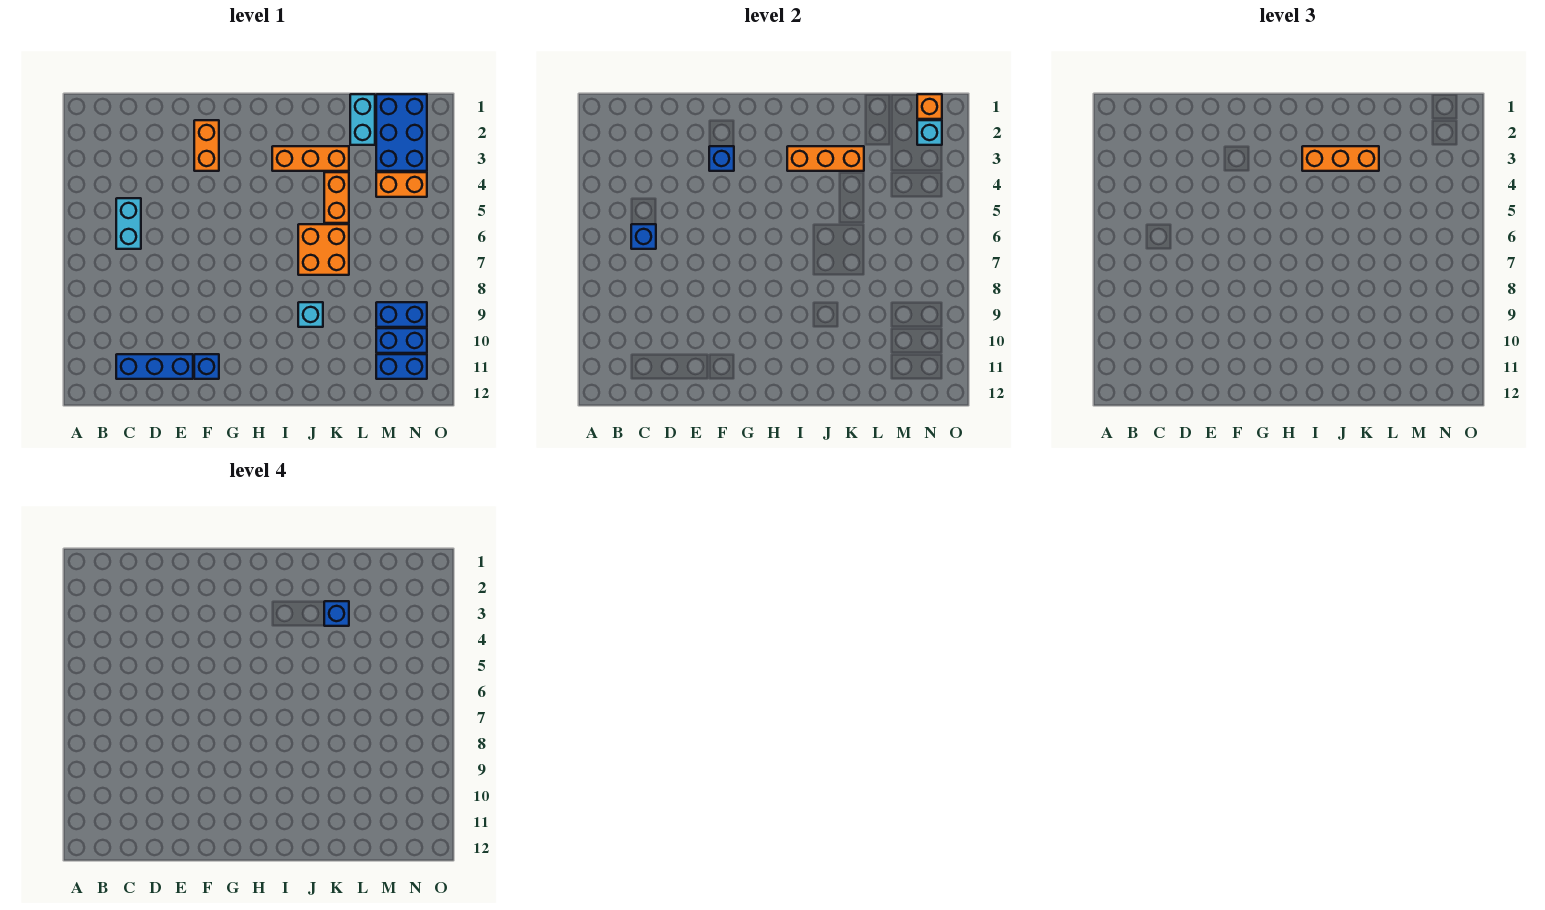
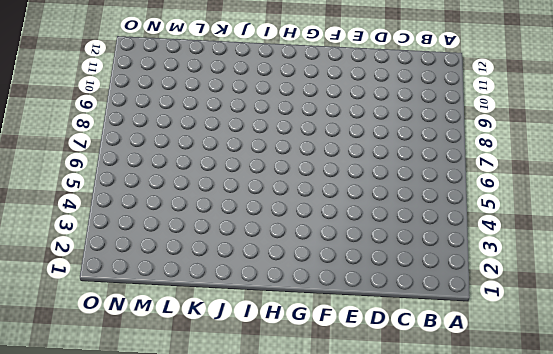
none -> cyan 1x2 brick [116,198,141,249]
none -> blue 1x3 brick [116,354,193,379]
none -> orange 1x2 brick [194,120,219,171]

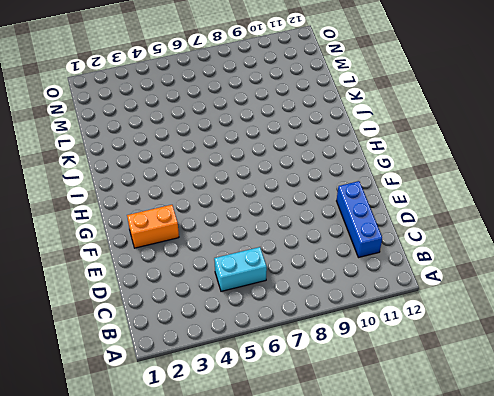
none -> blue 1x1 brick [194,354,219,379]
none -> orange 1x3 brick [272,146,349,171]
none -> orange 2x2 brick [298,224,349,275]

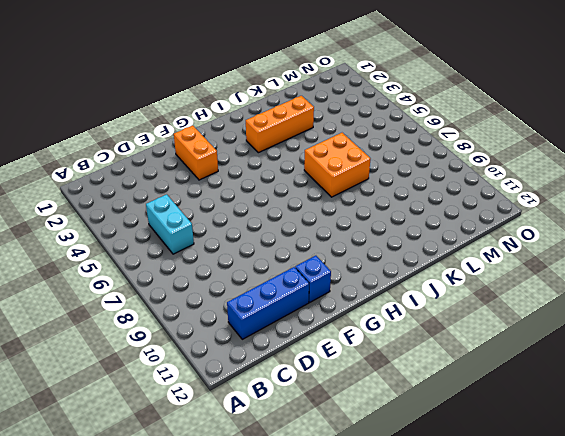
none -> cyan 1x1 brick [298,302,323,327]
none -> orange 1x2 brick [324,172,349,223]
none -> cyan 1x2 brick [350,94,375,145]

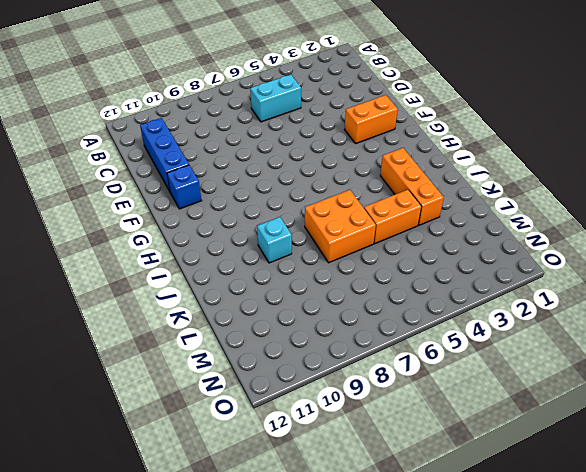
none -> cyan 1x2 brick [350,94,375,145]
none -> blue 2x3 brick [376,94,427,171]
none -> orange 1x2 brick [376,172,427,197]

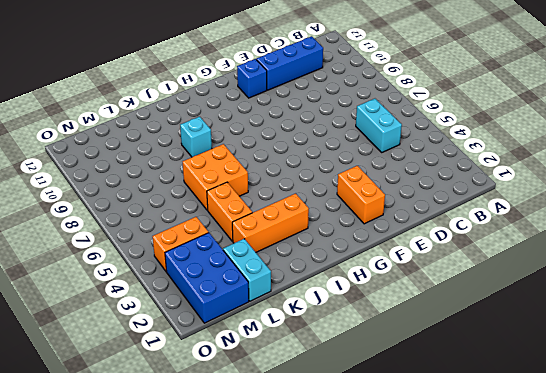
none -> blue 1x2 brick [376,302,427,327]
none -> blue 1x2 brick [376,328,427,353]
none -> blue 1x2 brick [376,354,427,379]

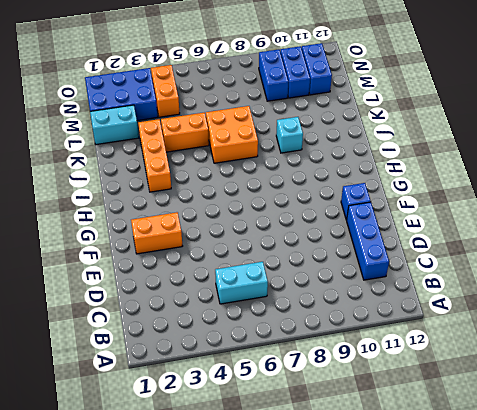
none -> blue 1x1 brick [631,224,656,249]
none -> blue 1x1 brick [709,146,734,171]
none -> orange 1x3 brick [787,146,864,171]

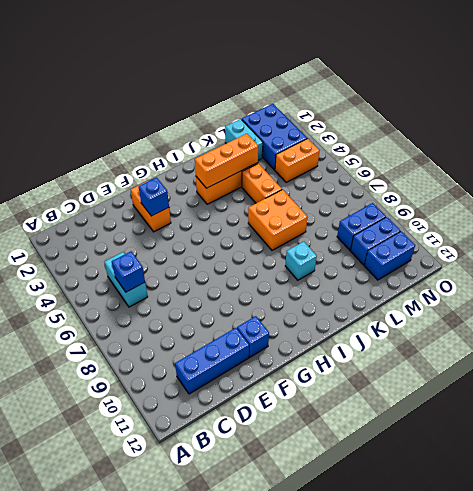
none -> orange 1x1 brick [917,94,942,119]
none -> cyan 1x1 brick [917,120,942,145]
none -> orange 1x3 brick [1302,146,1379,171]

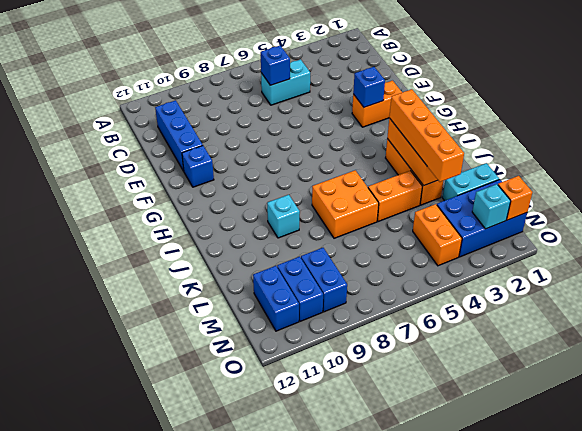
orange 1x4 brick [389,89,464,182] -> orange 1x3 brick [1302,146,1379,171]
none -> blue 1x1 brick [324,601,349,626]

